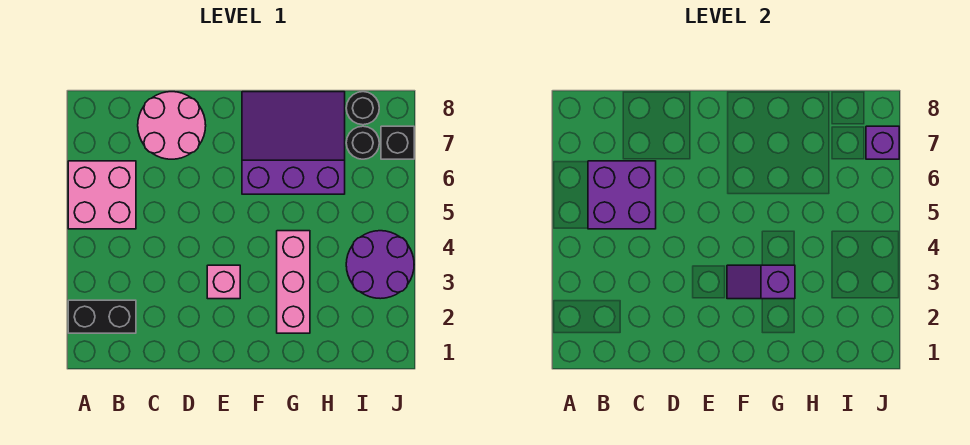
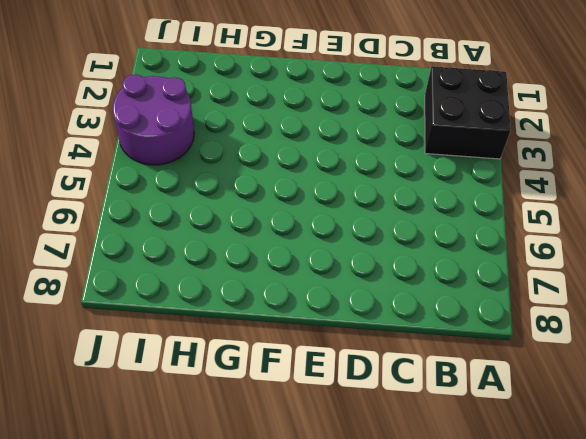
black 2x2 brick [425,66,511,159] -> black 1x2 brick [68,300,136,333]
none -> pink 2x2 brick [68,161,136,229]
none -> pink 2x2 round brick [138,92,206,159]
none -> pink 1x1 brick [207,265,240,299]

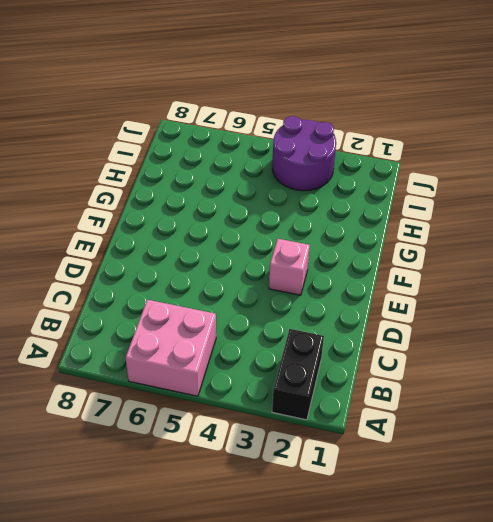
none -> pink 2x2 round brick [138,92,206,159]
none -> purple 3x3 slope [242,92,345,194]
none -> pink 1x3 brick [277,231,310,333]

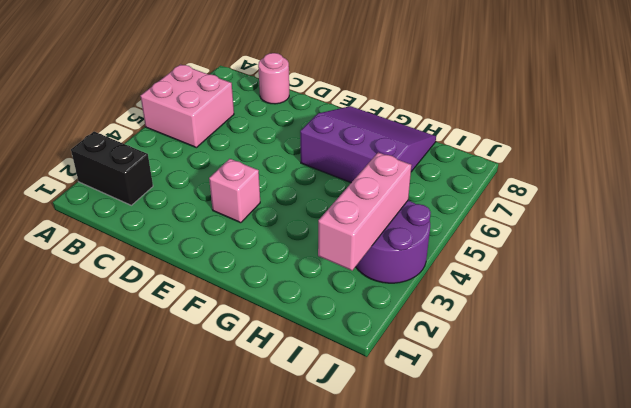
pink 1x1 round brick [258,53,289,104] -> pink 2x2 round brick [138,92,206,159]
pink 1x3 brick [318,152,412,270] -> pink 1x3 brick moved to [277,231,310,333]
none -> black 1x1 round brick [346,126,379,159]
none -> black 1x1 round brick [346,92,379,125]
none -> black 1x1 brick [381,126,414,159]

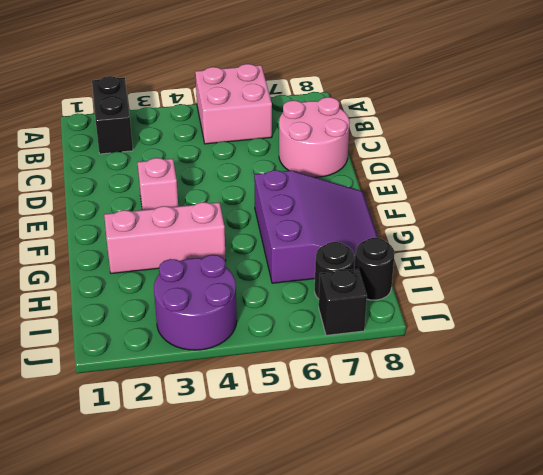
none -> purple 2x2 brick [588,161,656,229]
none -> purple 1x2 slope [727,265,795,299]
none -> purple 1x1 brick [866,126,899,159]

